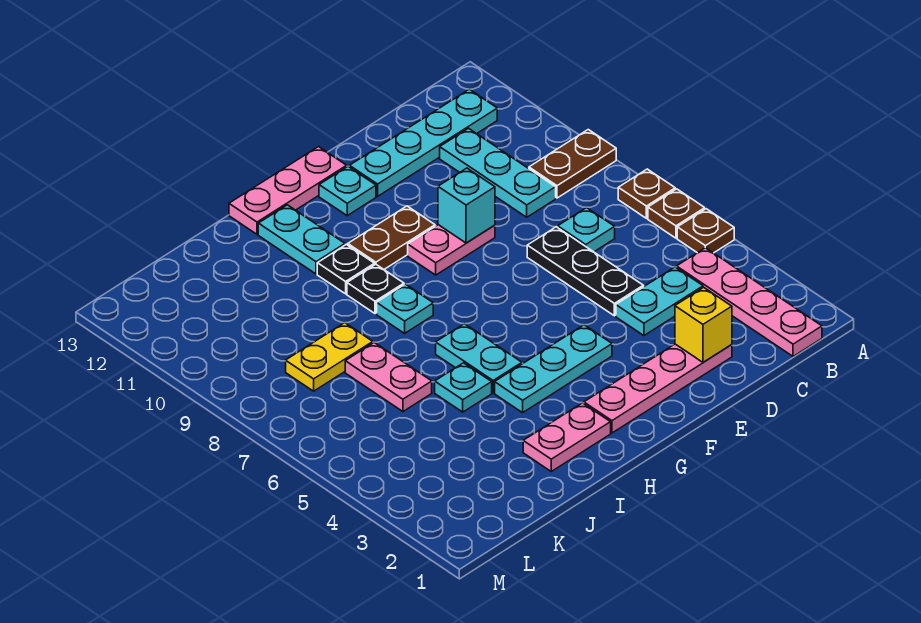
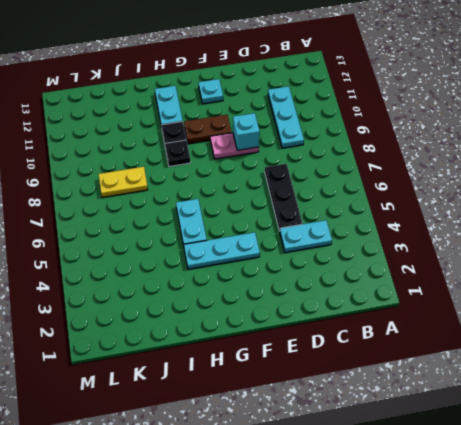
none -> brown 1x1 plate [677,209,734,253]
none -> brown 1x1 plate [648,189,705,238]
none -> brown 1x1 plate [618,169,675,218]

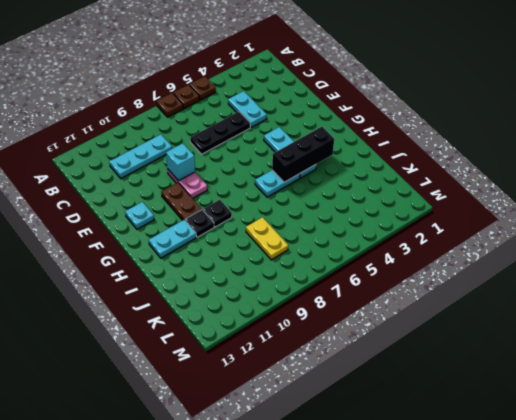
black 1x3 brick [272,127,334,182] -> none
none -> brown 1x2 plate [529,130,616,198]
none -> pink 1x4 plate [677,248,822,356]
none -> cyan 1x4 plate [349,89,497,196]

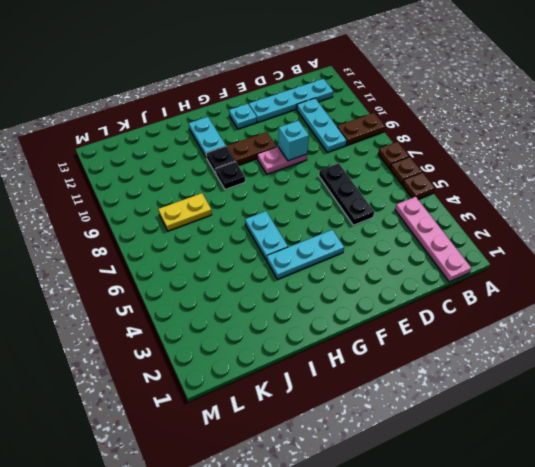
none -> cyan 1x2 plate [616,267,703,336]
none -> cyan 1x1 plate [558,208,615,252]
none -> pink 1x4 plate [584,344,732,433]

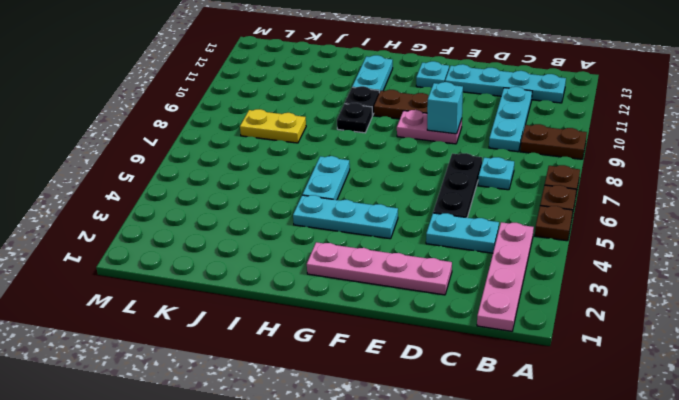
none -> pink 1x3 plate [229,147,347,234]
none -> pink 1x2 plate [523,403,611,471]
none -> cyan 1x1 plate [377,284,433,333]

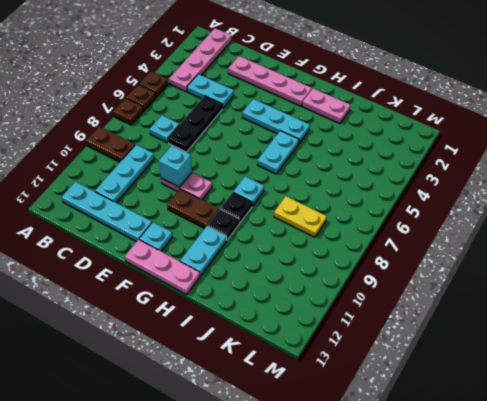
none -> cyan 1x1 plate [435,363,492,412]
none -> pink 1x2 plate [345,342,432,412]
none -> yellow 1x1 brick [675,287,732,362]

